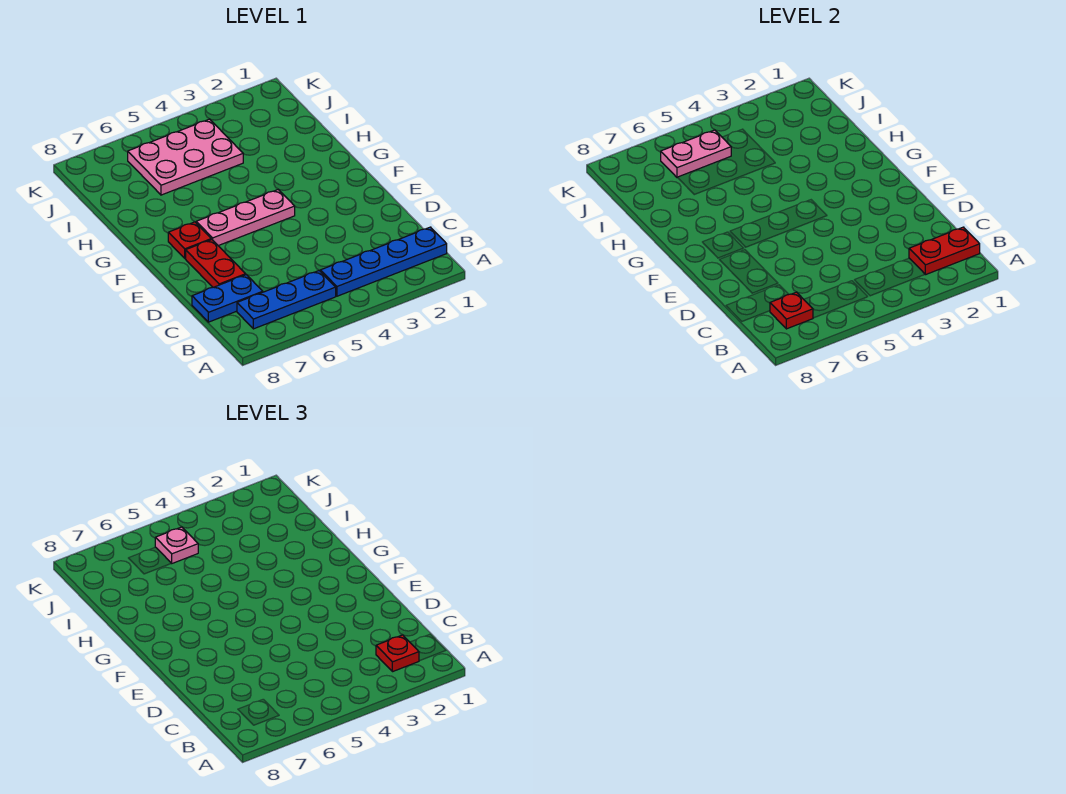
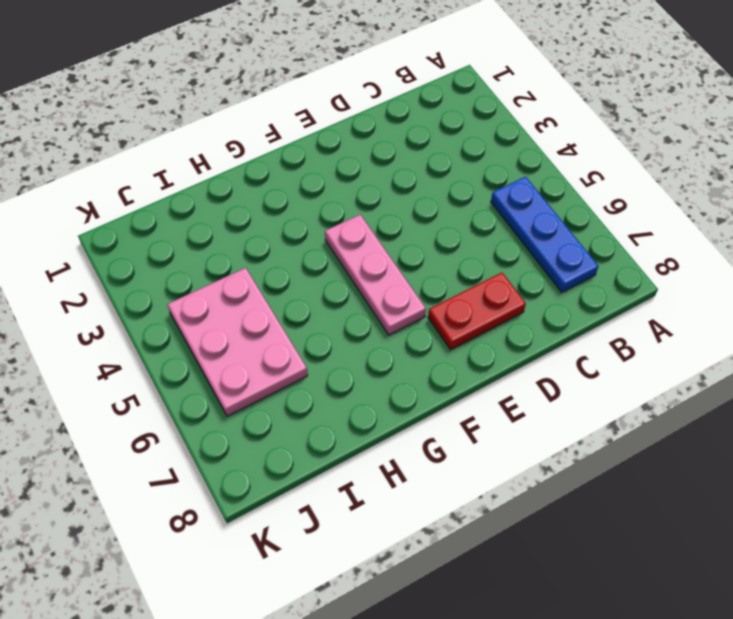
none -> blue 1x4 plate [321,227,447,296]
none -> blue 1x2 plate [192,275,263,322]
none -> red 1x1 plate [168,222,211,258]

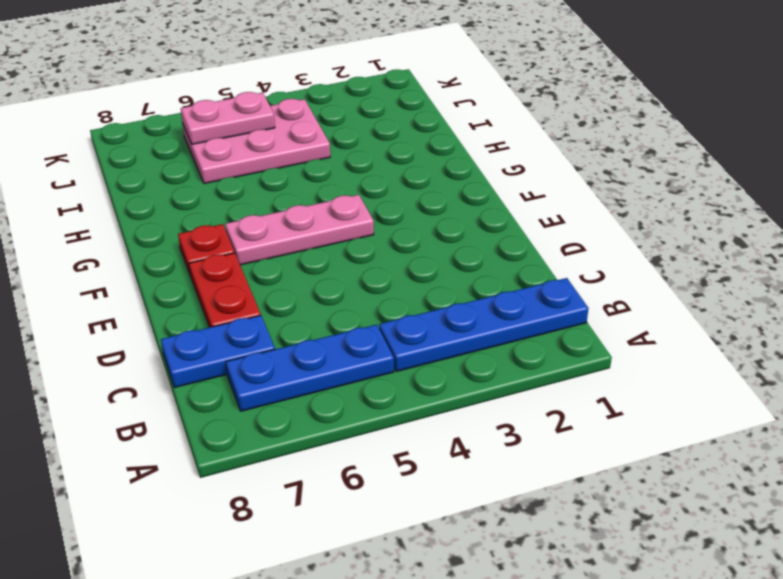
none -> red 1x2 plate [909,227,980,275]
none -> red 1x1 plate [770,292,813,329]
none -> red 1x1 plate [376,635,419,672]

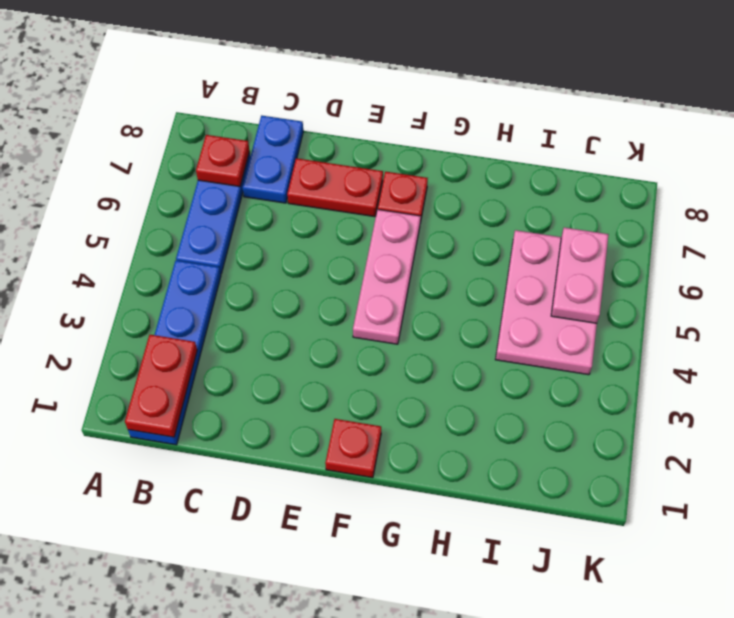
red 1x1 plate [325,419,381,478] -> red 1x1 plate moved to [376,635,419,672]
none -> pink 1x1 plate [155,527,198,563]

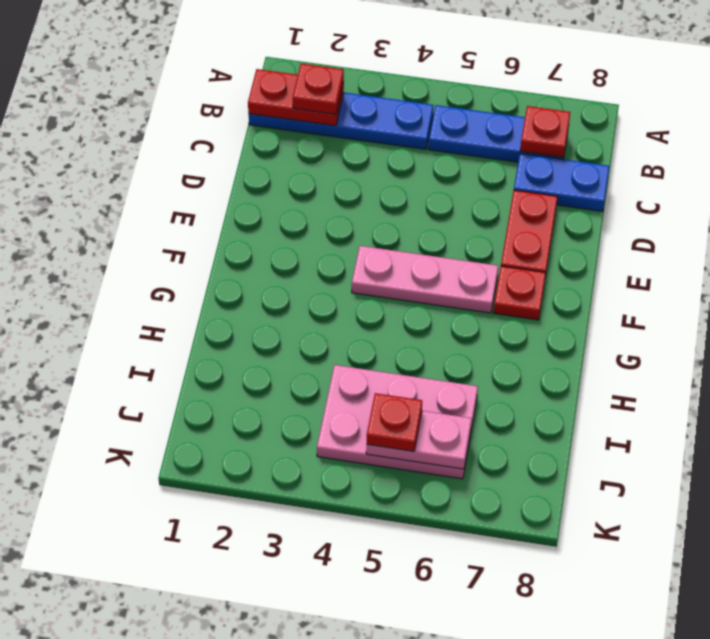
red 1x1 plate [367,393,422,451] -> pink 1x1 plate [155,527,198,563]

